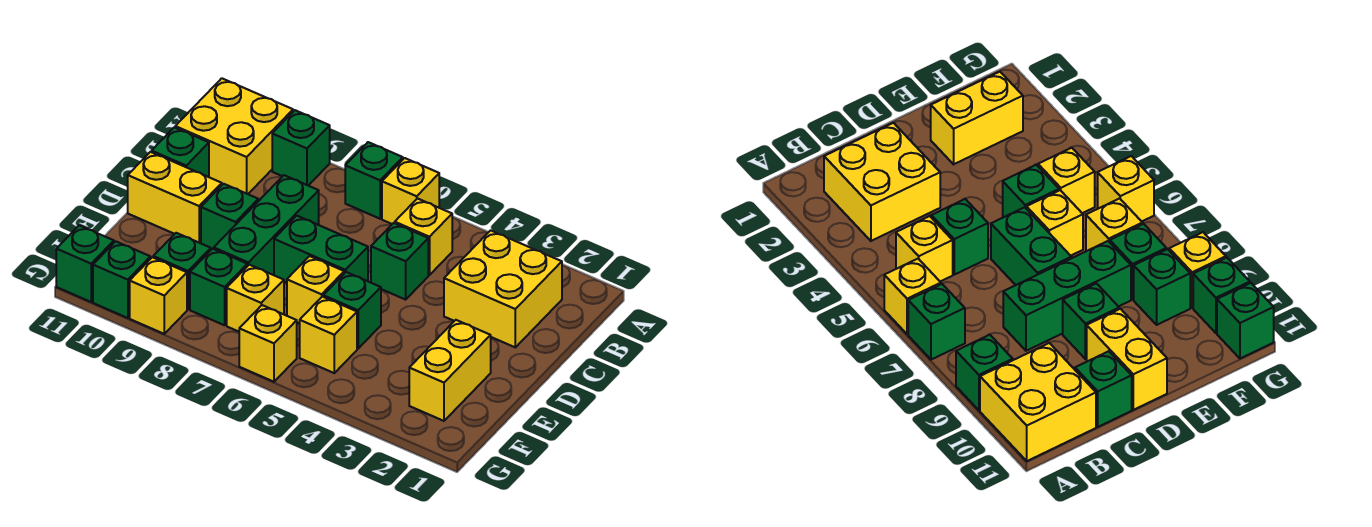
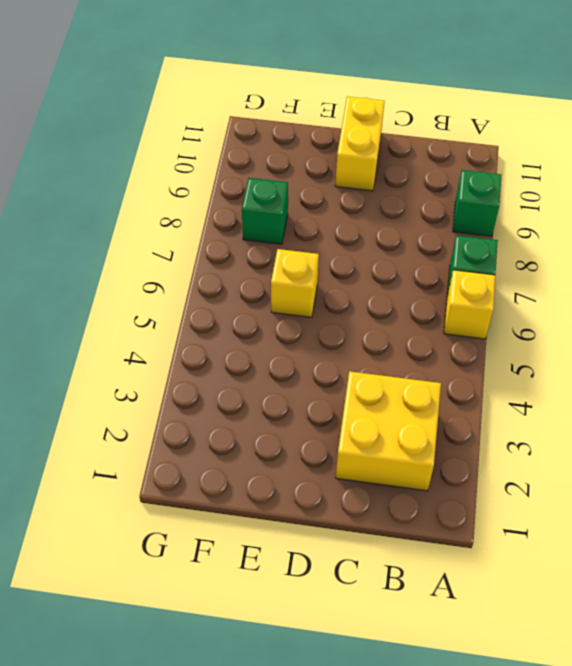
none -> yellow 2x2 brick [175,78,293,194]
none -> yellow 1x1 brick [395,199,452,275]
none -> green 1x1 brick [371,223,428,300]

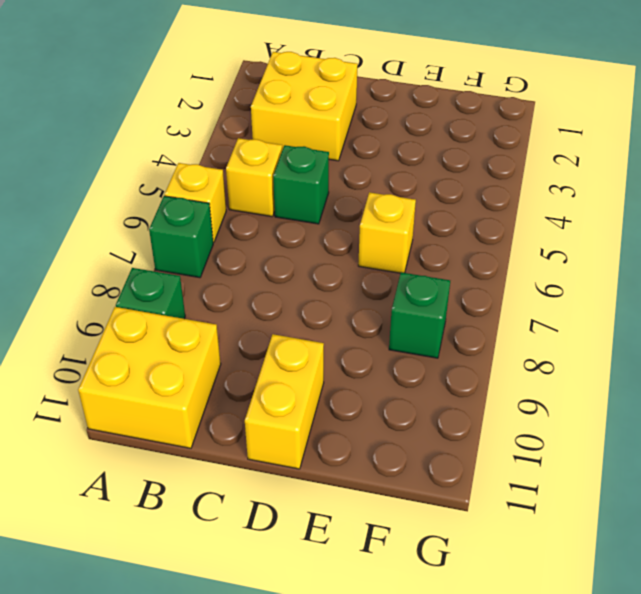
none -> green 1x3 brick [214,175,319,275]
none -> green 1x1 brick [152,127,209,177]
none -> green 1x2 brick [274,216,368,283]

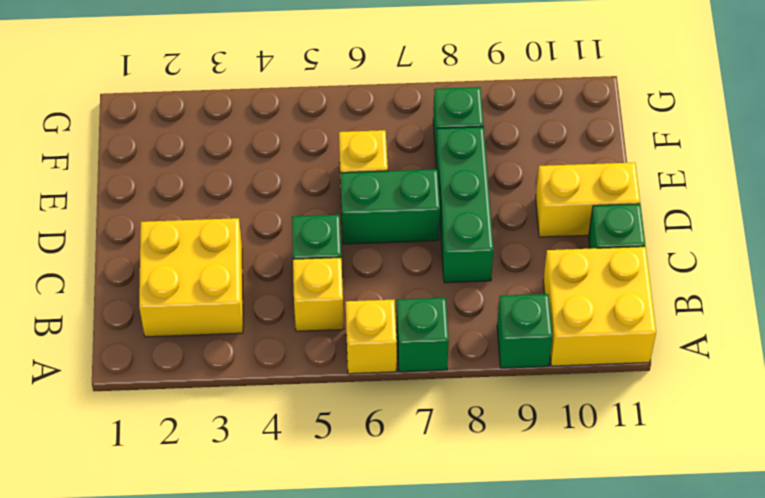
none -> green 1x1 brick [201,184,258,250]
none -> yellow 1x2 brick [409,320,491,421]
none -> green 1x1 brick [323,272,381,349]

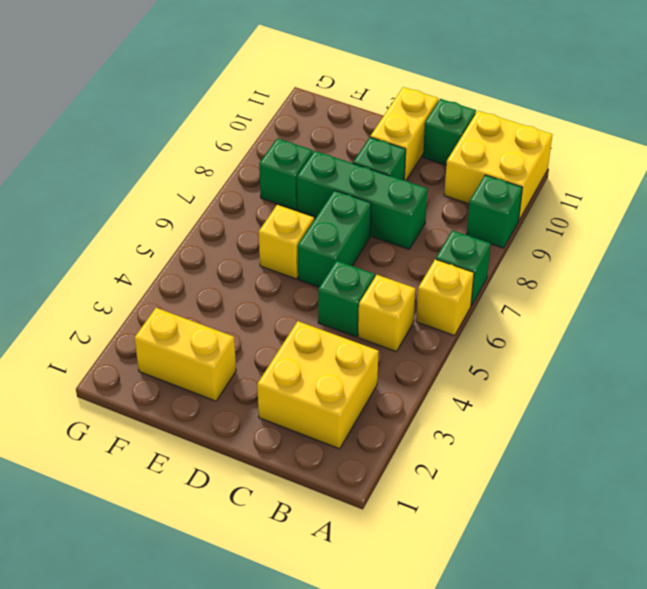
none -> green 1x1 brick [323,272,381,349]
none -> yellow 1x1 brick [300,297,357,373]
none -> yellow 1x1 brick [227,265,284,332]

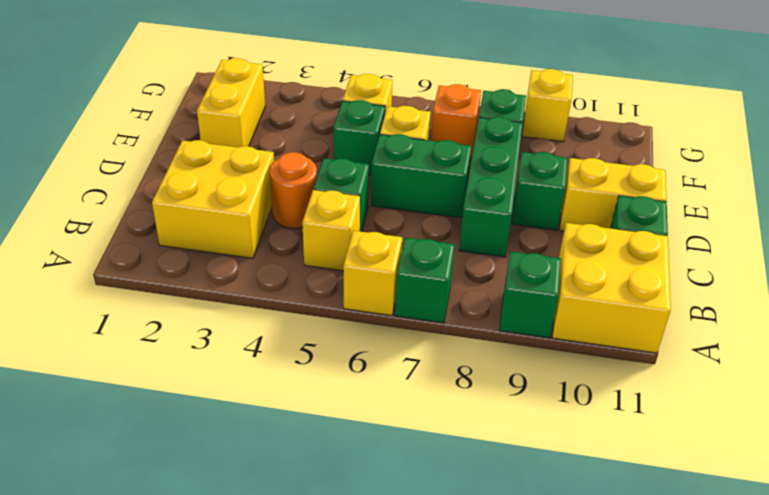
orange 1x1 round brick [270,152,317,228] -> none
orange 1x1 brick [431,84,481,158] -> yellow 1x1 brick [227,265,284,332]
none -> green 1x1 brick [153,233,211,309]
none -> yellow 1x1 brick [239,305,297,382]
none -> green 1x1 brick [93,241,150,318]

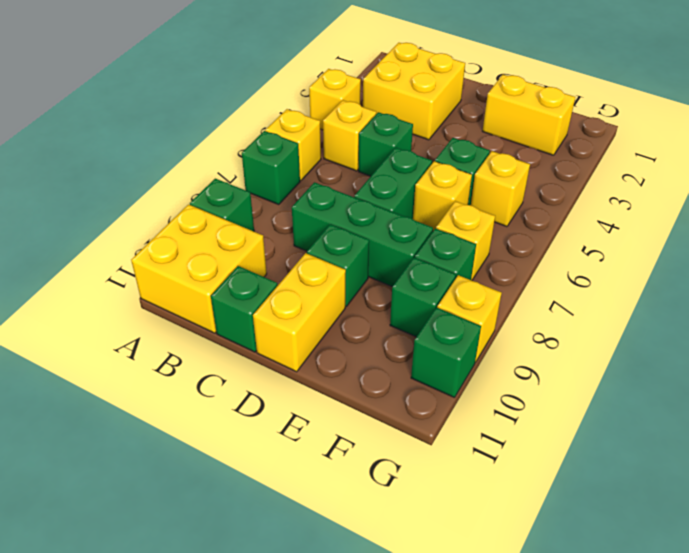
yellow 1x1 brick [309,69,361,130] -> yellow 1x1 brick moved to [239,305,297,382]
none -> green 1x1 brick [56,225,114,302]

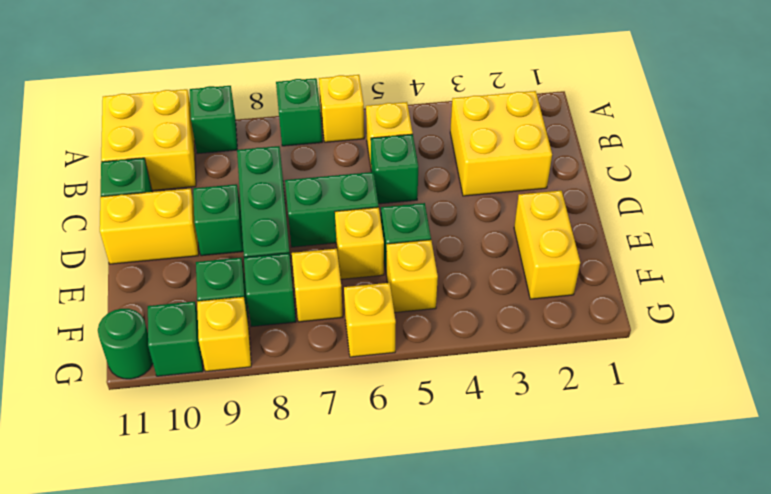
green 1x1 round brick [98,309,153,379] -> green 1x1 brick [56,225,114,302]

